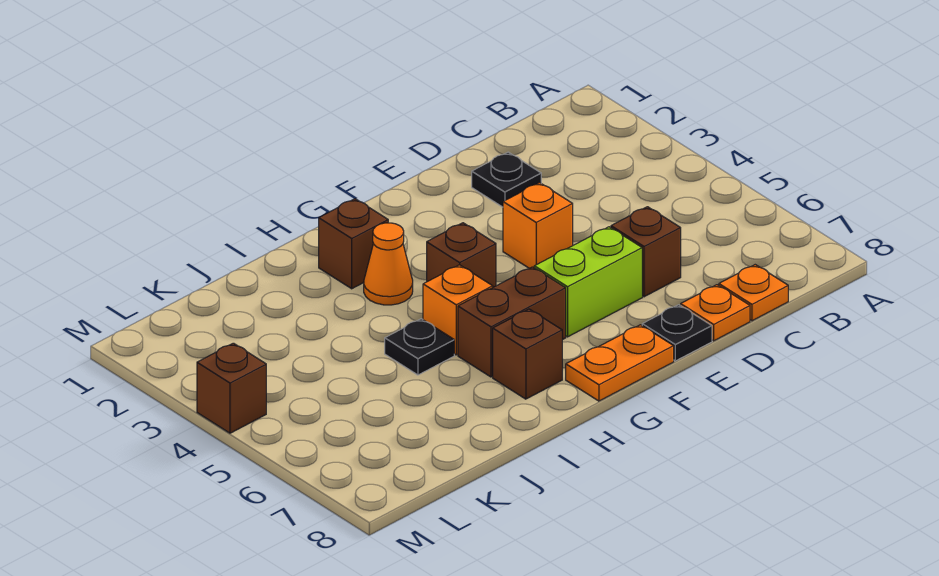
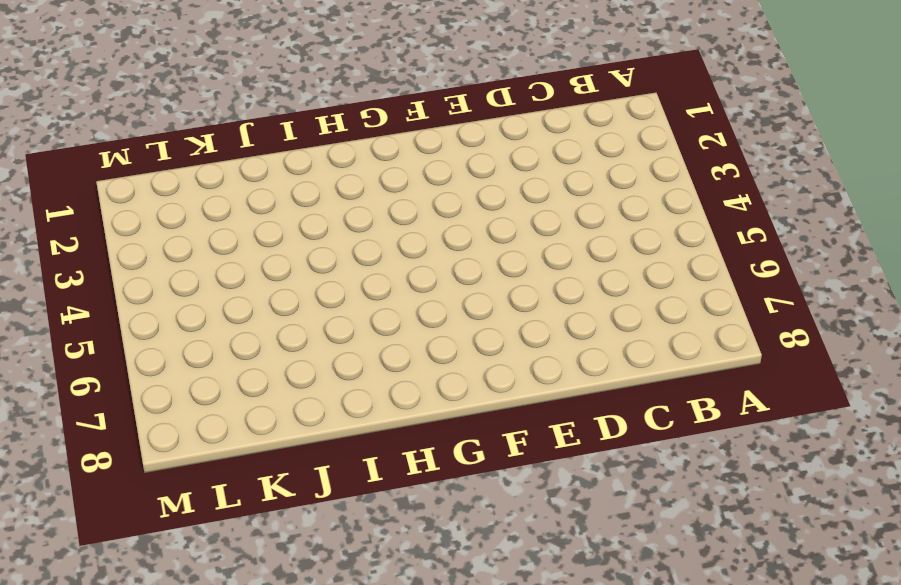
none -> orange 1x1 plate [719,265,788,321]
none -> black 1x1 plate [472,152,541,207]
none -> brown 1x1 brick [611,207,681,297]

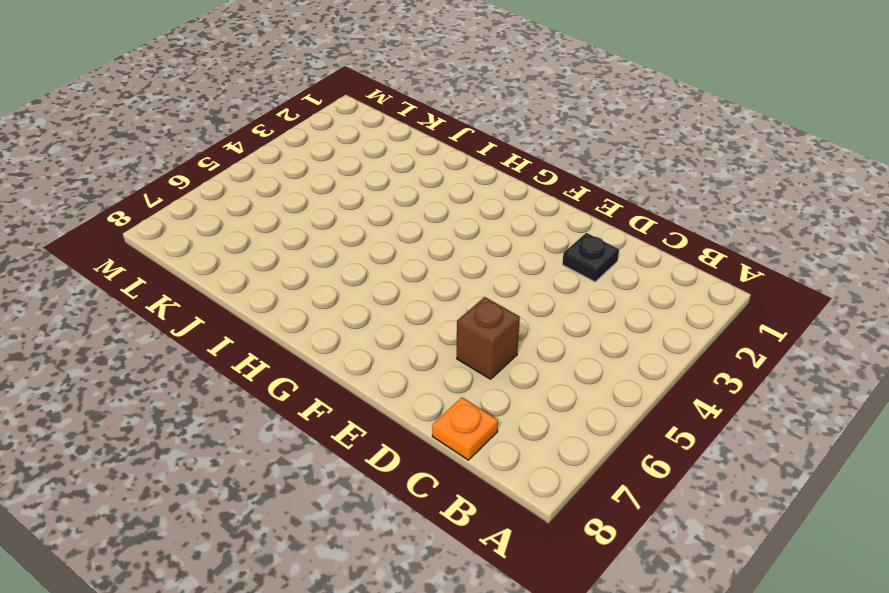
none -> orange 1x1 plate [681,285,750,341]
none -> orange 1x1 brick [503,183,573,268]
none -> lime 1x2 brick [534,227,642,337]

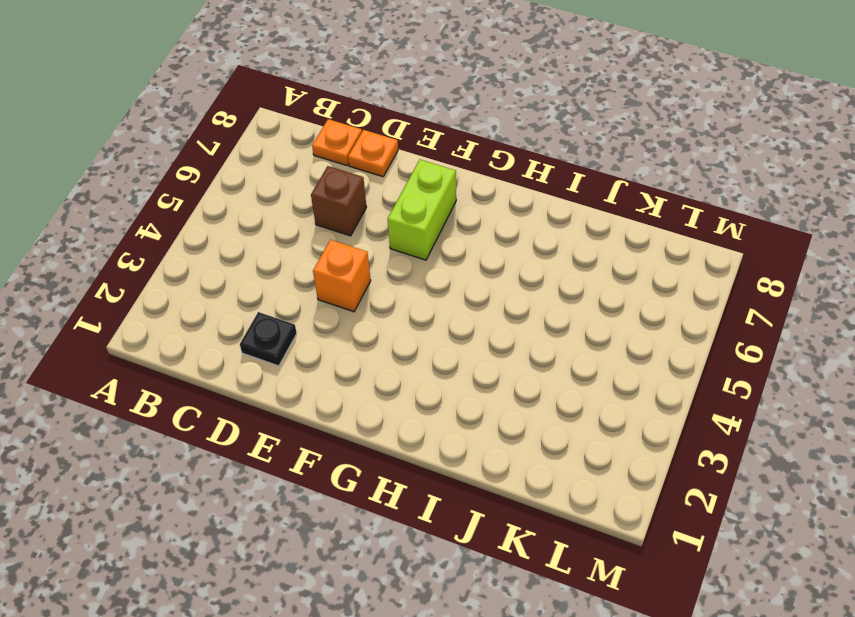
lime 1x2 brick [388,159,456,260] -> lime 1x2 brick turned to [534,227,642,337]
none -> black 1x1 plate [642,305,712,361]
none -> orange 1x2 plate [566,325,674,401]
none -> brown 1x1 brick [427,223,496,287]

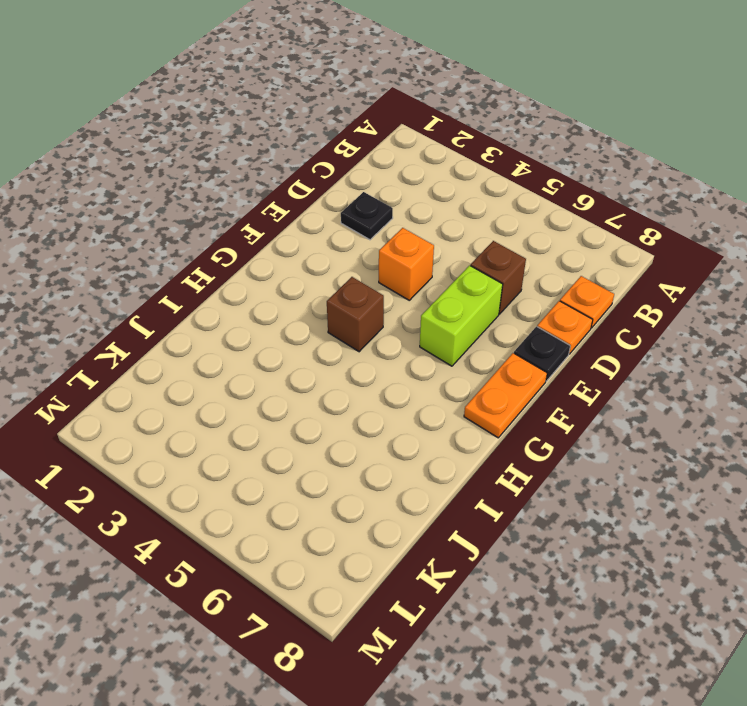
none -> brown 1x2 brick [458,267,566,377]
none -> brown 1x1 brick [319,199,388,289]
none -> orange 1x1 cone [364,223,413,305]

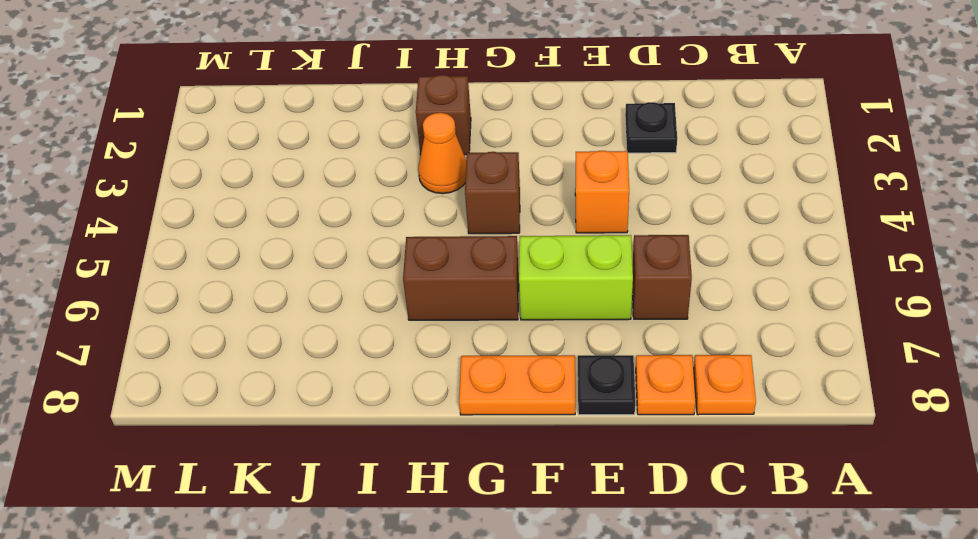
none -> orange 1x1 brick [423,265,493,355]
none -> brown 1x1 brick [493,309,562,399]
none -> black 1x1 plate [385,319,454,375]

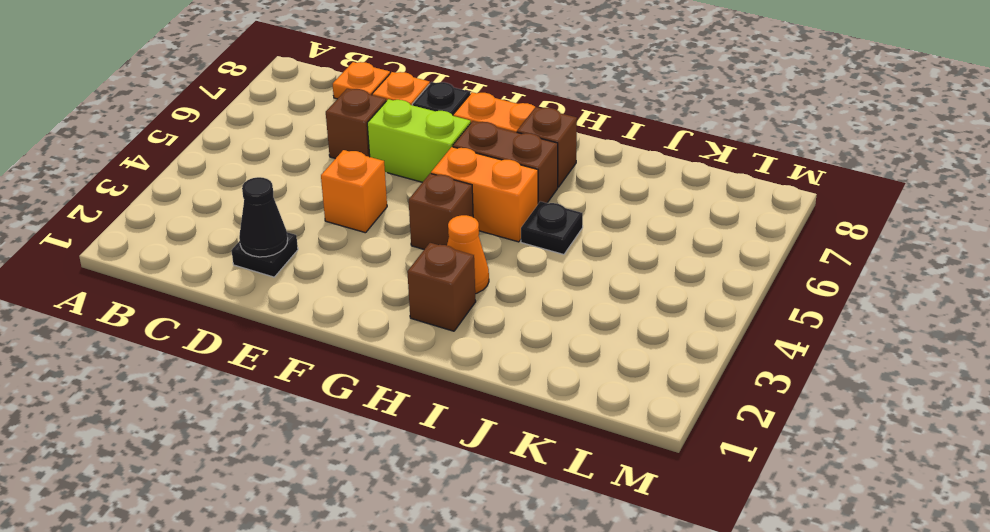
black 1x1 cone [239,177,288,257] -> none
orange 1x2 brick [431,147,538,242] -> orange 1x1 brick [423,265,493,355]
none -> brown 1x1 brick [197,343,266,433]

